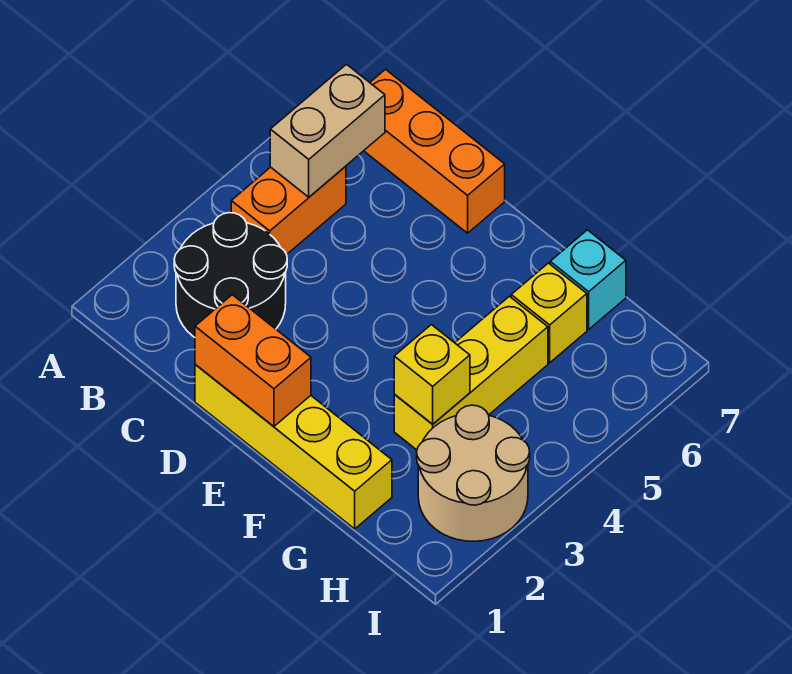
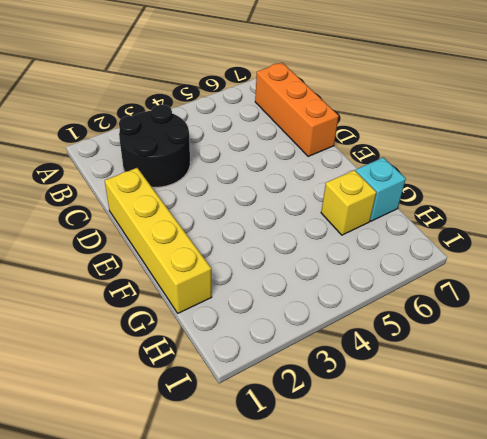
none -> orange 1x2 brick [231,166,346,254]
none -> yellow 1x3 brick [394,296,548,450]

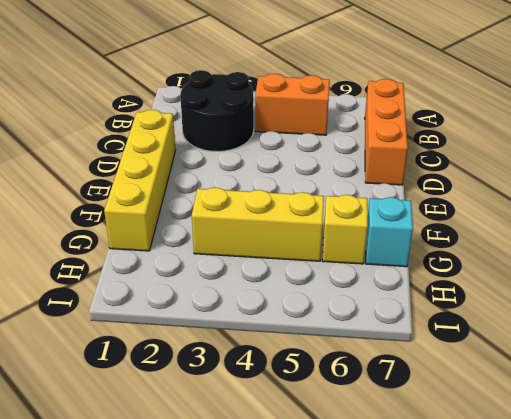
none -> tan 2x2 round brick [417,405,530,541]
none -> tan 1x2 brick [270,64,385,197]

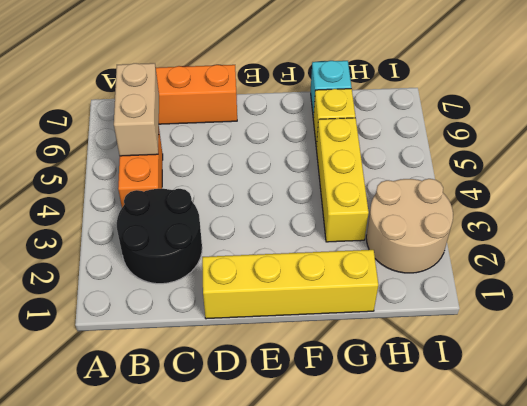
none -> orange 1x2 brick [195,295,311,426]
none -> yellow 1x1 brick [394,325,470,424]

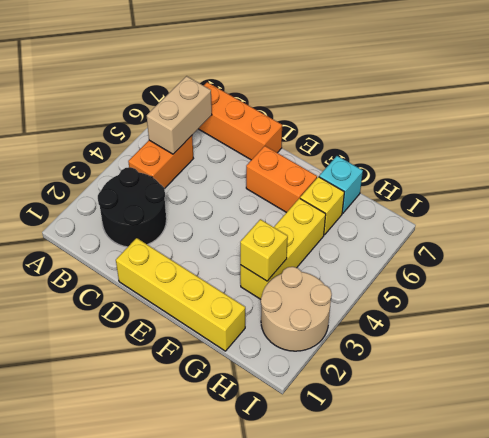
orange 1x2 brick [246,146,317,213] -> orange 1x2 brick moved to [195,295,311,426]

